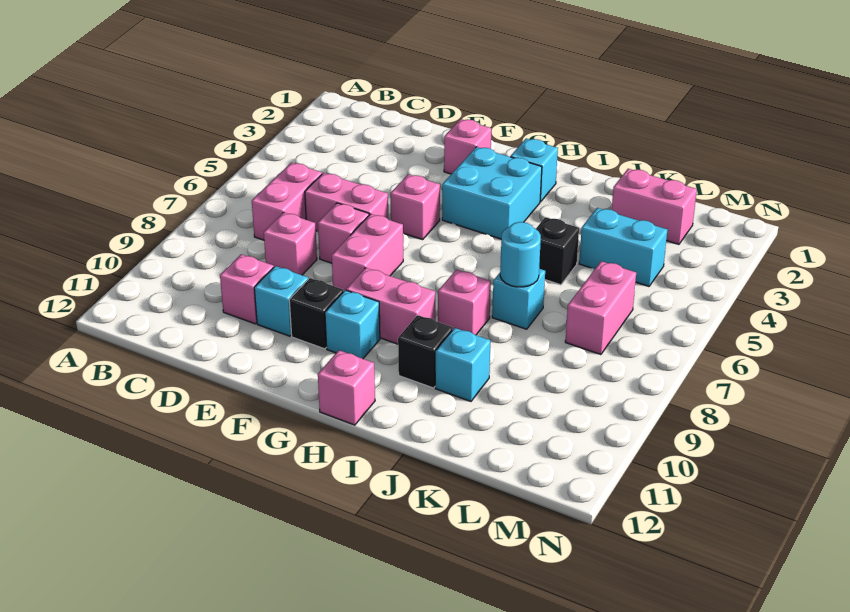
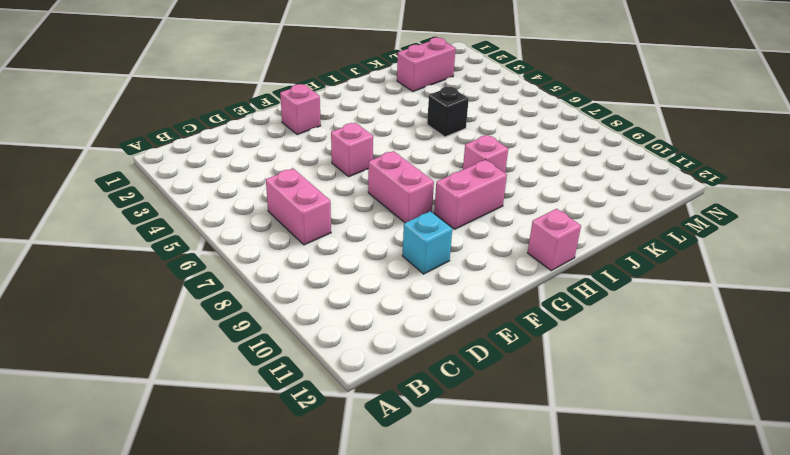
none -> pink 1x2 brick [305,173,388,231]
none -> pink 1x1 brick [264,212,317,275]
none -> pink 1x1 brick [220,254,274,324]

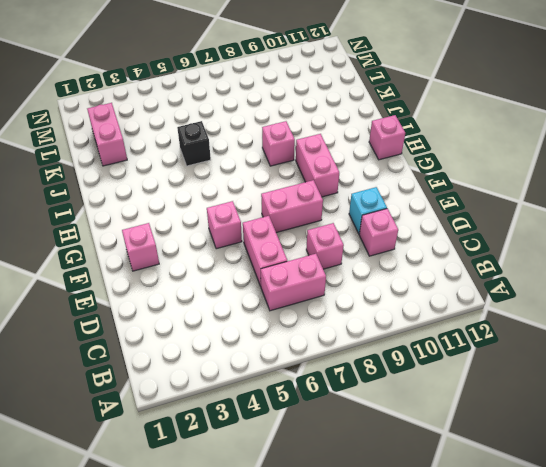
none -> pink 1x1 brick [318,203,369,263]
none -> black 1x1 brick [289,278,343,349]
none -> cyan 2x2 brick [442,147,542,239]

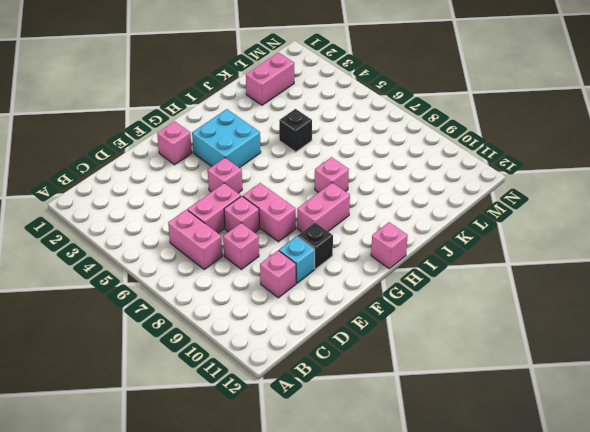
none -> cyan 1x1 brick [325,290,380,359]
none -> cyan 1x1 brick [510,138,558,202]
none -> black 1x1 brick [398,315,453,388]

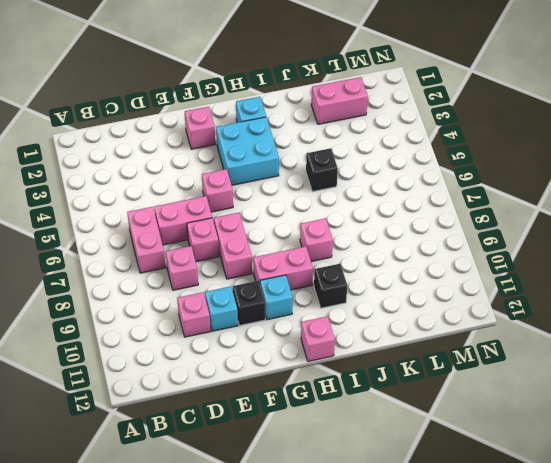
none -> cyan 1x1 brick [492,269,545,329]
none -> cyan 1x1 brick [435,328,490,401]
none -> cyan 1x2 brick [579,208,667,286]

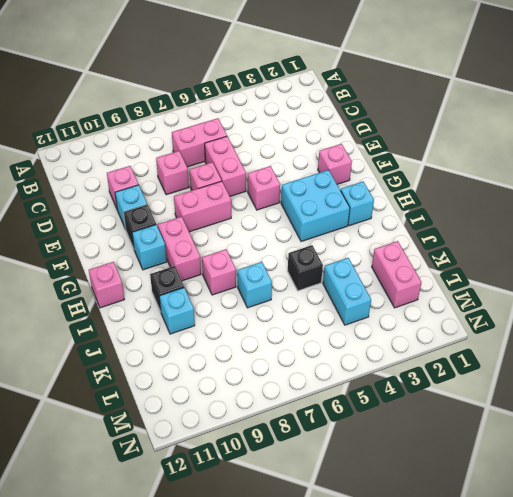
none -> pink 1x2 brick [565,261,636,355]
none -> cyan 1x1 round brick [500,222,541,287]

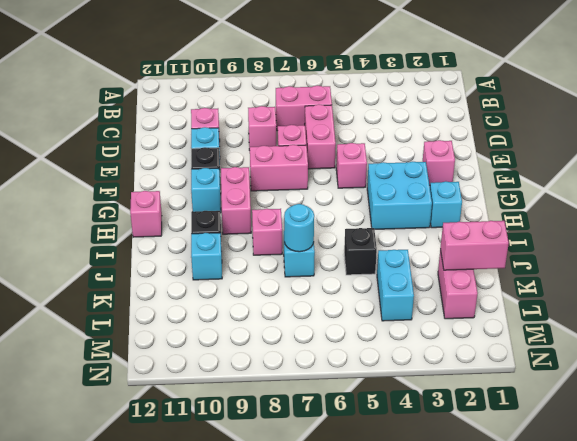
pink 1x2 brick [440,221,509,270] -> pink 1x2 brick moved to [565,261,636,355]

